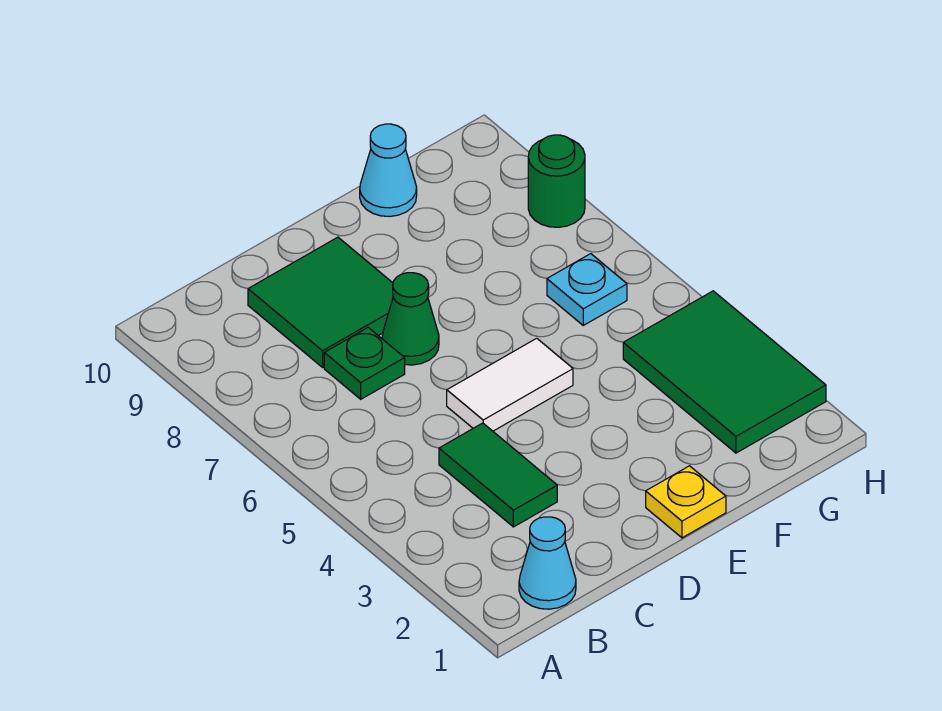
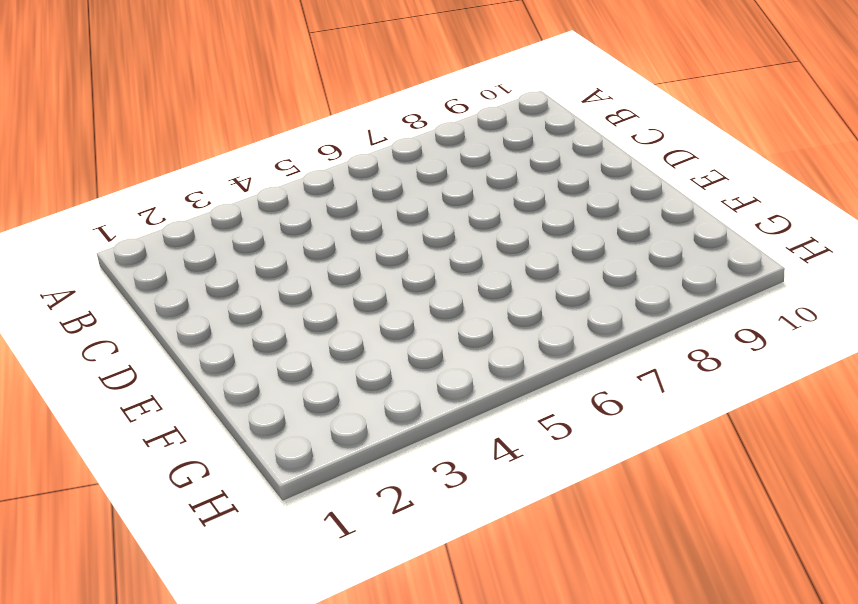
none -> cyan 1x1 cone [519,517,576,609]
none -> green 1x2 tile [439,423,557,527]

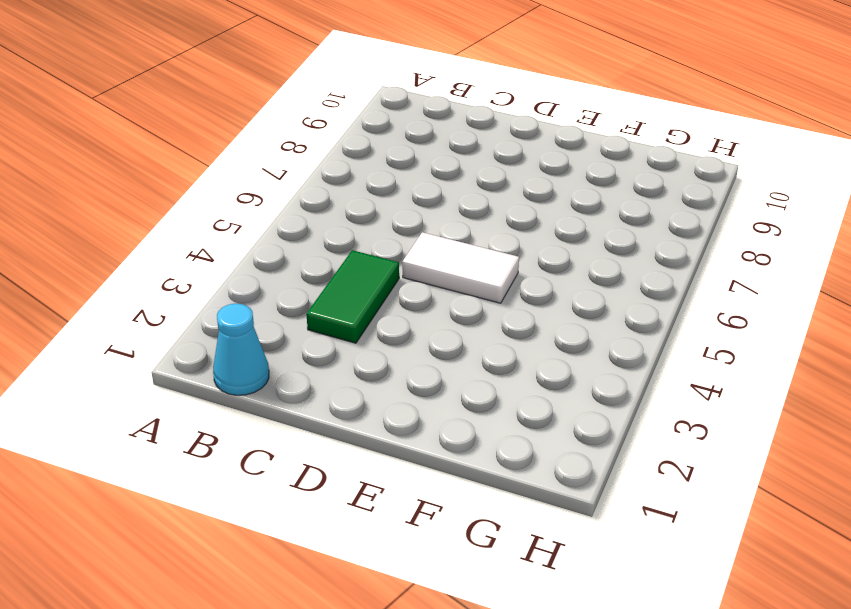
none -> green 1x1 plate [324,327,405,399]
none -> green 2x2 tile [248,237,393,367]

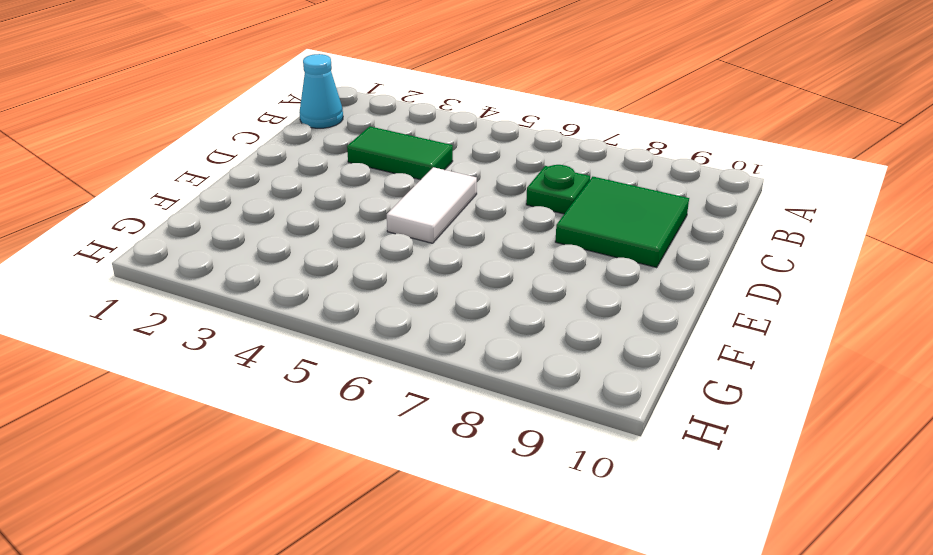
none -> green 1x1 cone [382,273,439,365]
none -> yellow 1x1 plate [646,466,726,538]

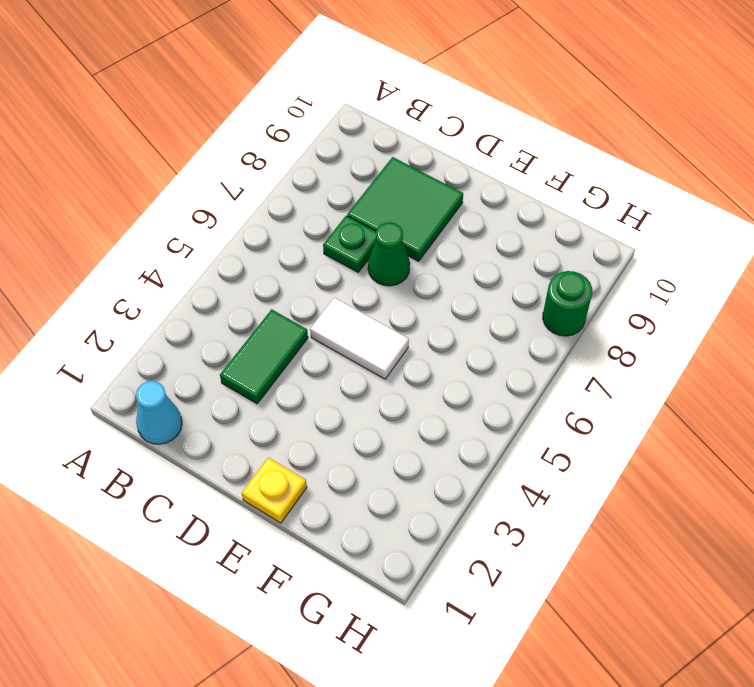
none -> cyan 1x1 cone [360,124,417,216]
none -> green 2x3 tile [623,291,826,453]

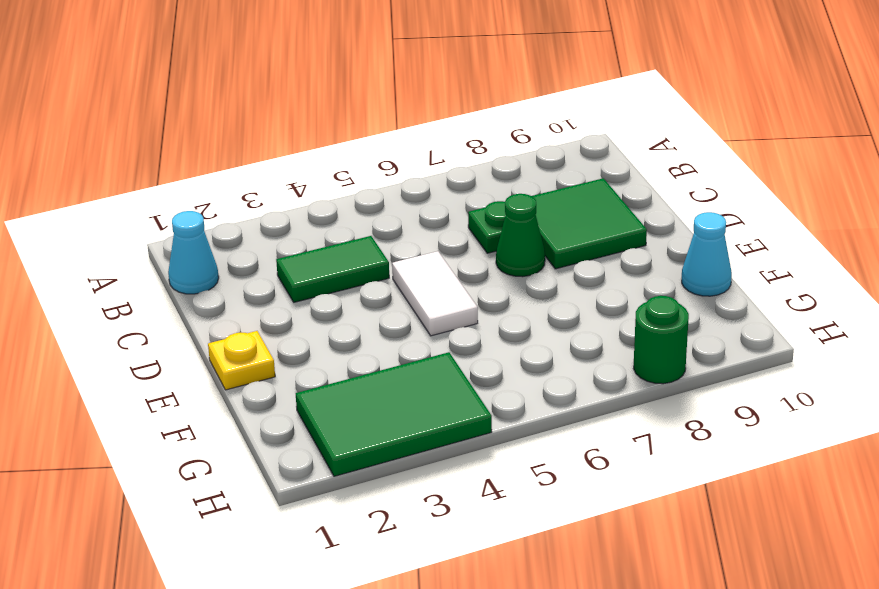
none -> cyan 1x1 plate [547,254,627,325]

